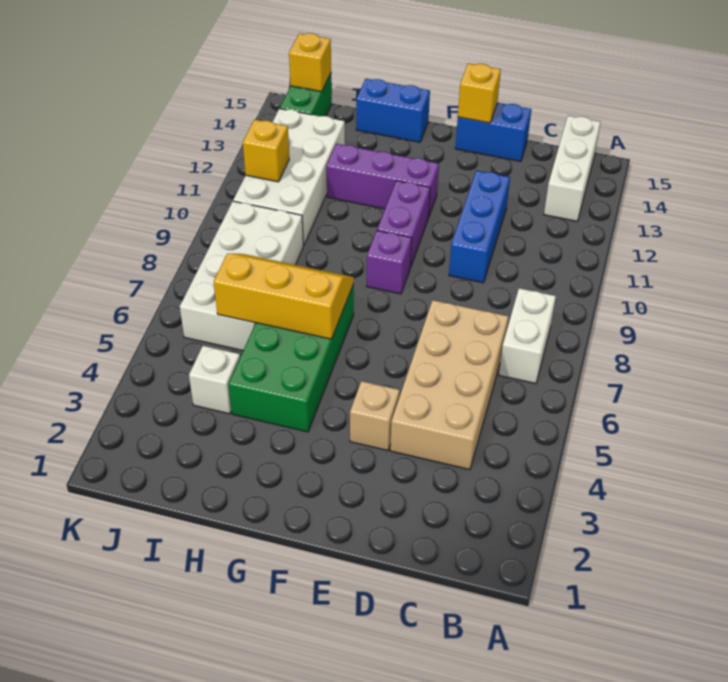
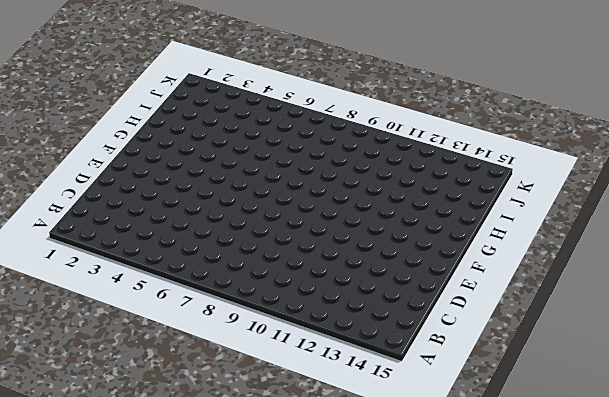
none -> white 1x2 brick [499,288,556,384]
none -> white 1x3 brick [544,116,601,221]
none -> tan 2x4 brick [390,300,509,470]

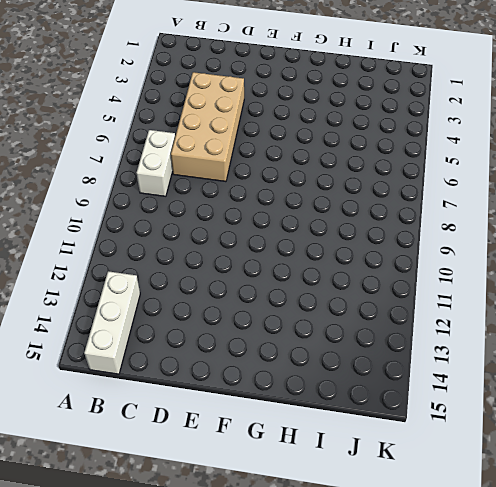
none -> blue 1x3 brick [449,171,510,283]
none -> blue 1x2 brick [455,103,531,161]
none -> tan 1x1 brick [350,381,400,451]

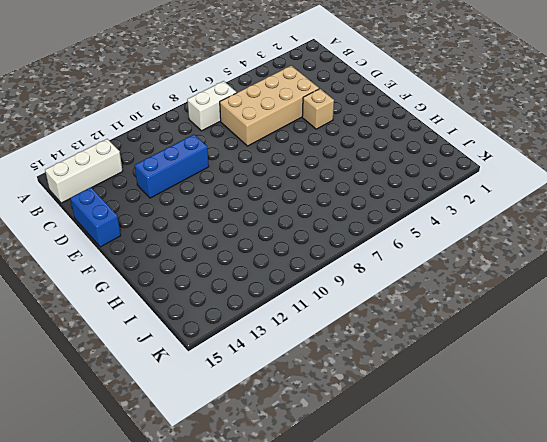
none -> purple 1x1 brick [367,231,412,294]
none -> purple 1x2 brick [377,181,430,267]
none -> purple 1x3 brick [326,144,439,216]

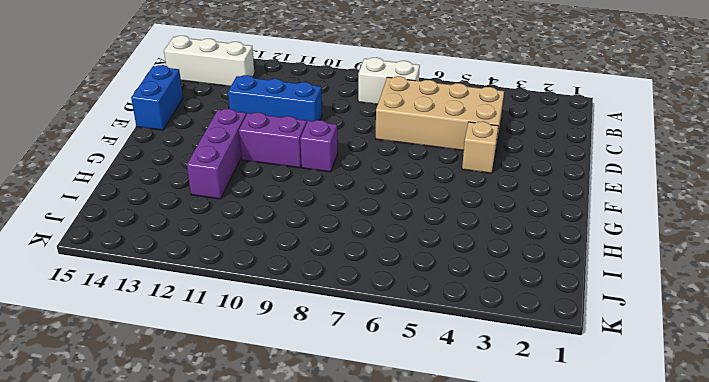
none -> green 2x4 brick [228,284,354,432]
none -> blue 1x2 brick [356,79,430,142]
none -> white 1x1 brick [189,346,240,414]

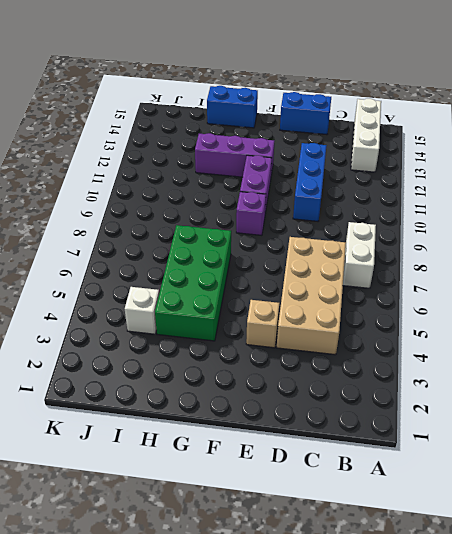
none -> white 2x4 brick [180,201,303,351]
none -> white 2x4 brick [233,109,345,246]
none -> green 1x2 brick [280,74,332,116]

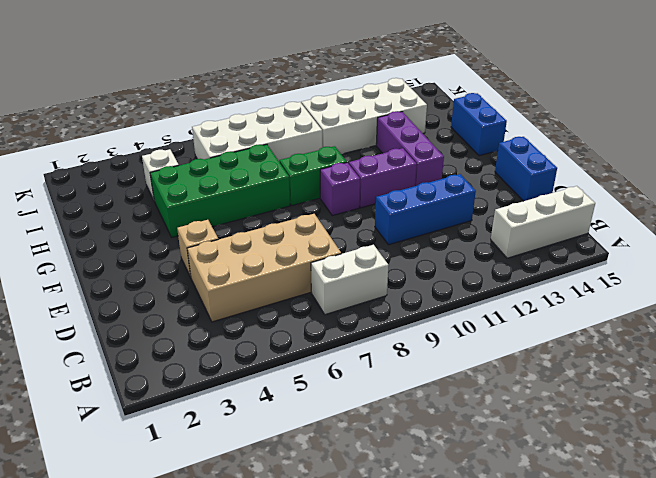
green 1x2 brick [279,146,347,206] -> green 1x2 brick moved to [280,74,332,116]
none -> yellow 1x1 brick [458,63,501,123]
none -> yellow 2x3 slope [214,254,354,339]
none -> yellow 1x1 brick [243,120,289,182]

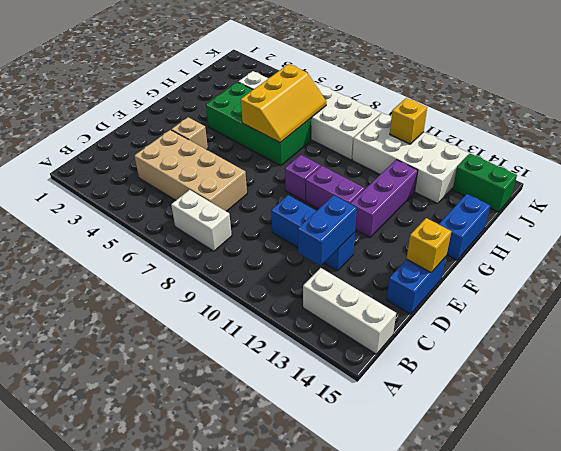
blue 1x2 brick [298,195,357,266] -> none
none -> yellow 1x1 brick [289,33,331,92]

